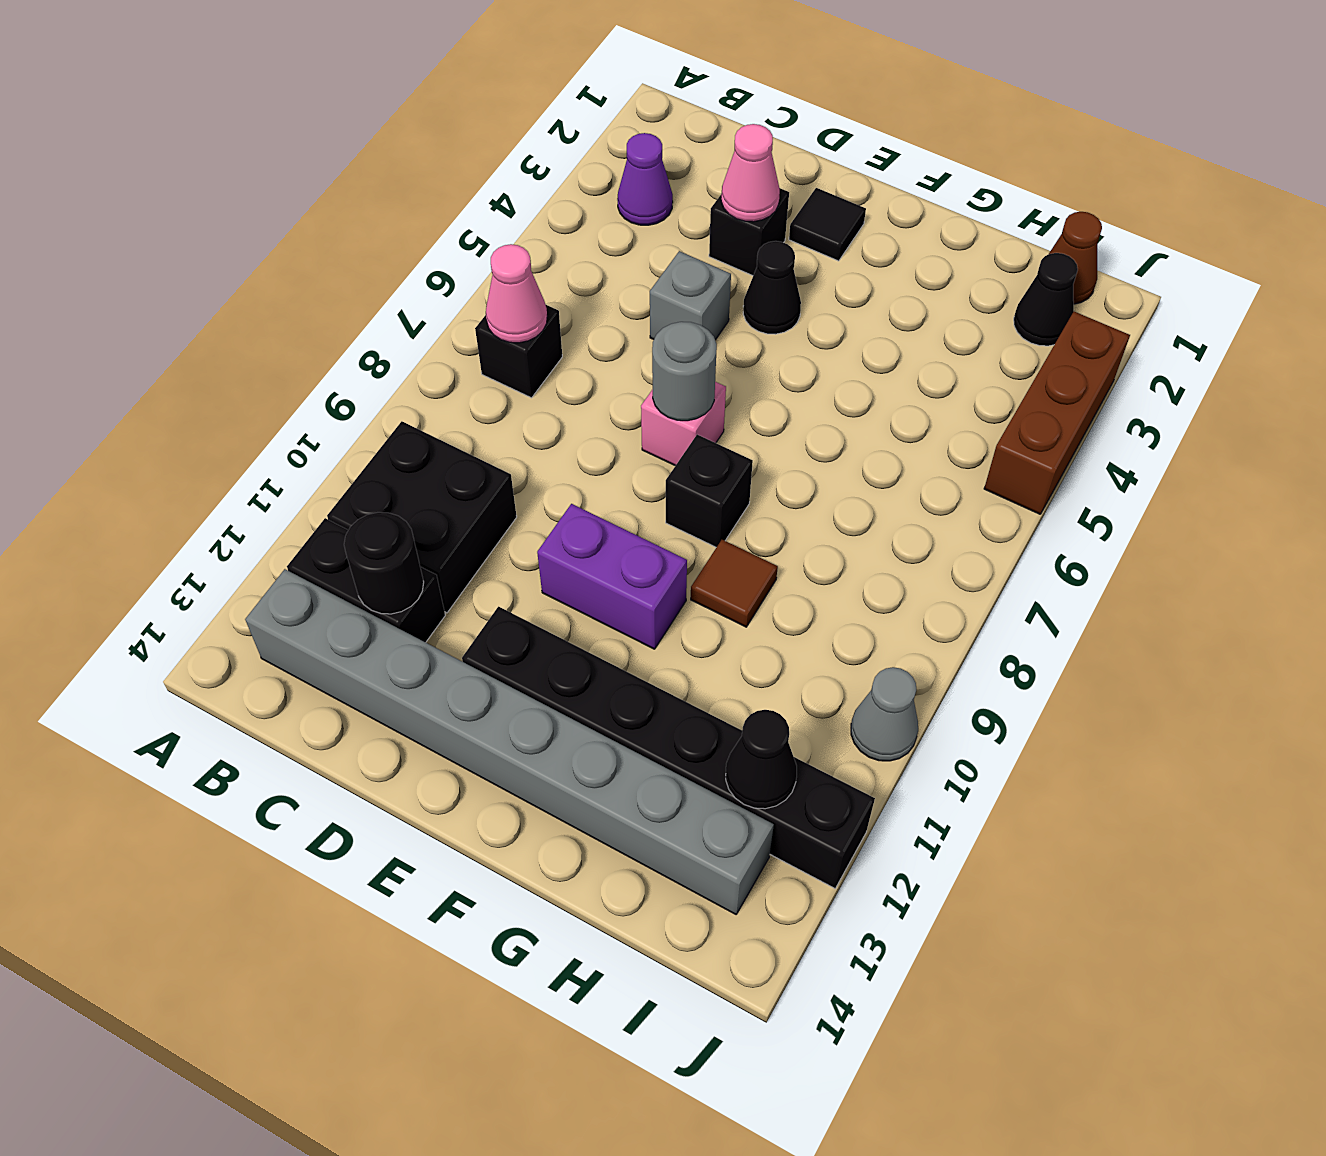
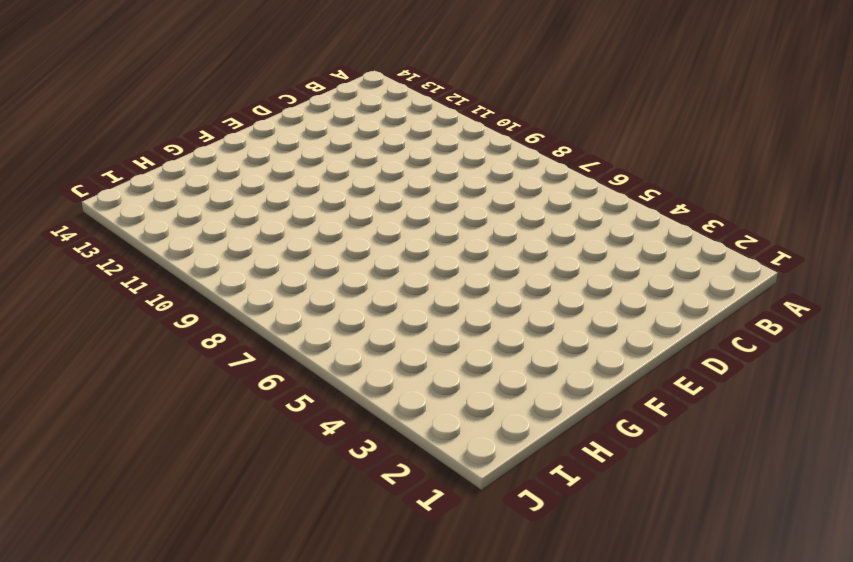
none -> purple 1x1 cone [617,133,673,225]
none -> black 1x1 brick [475,305,562,398]
none -> black 2x2 brick [327,421,517,613]

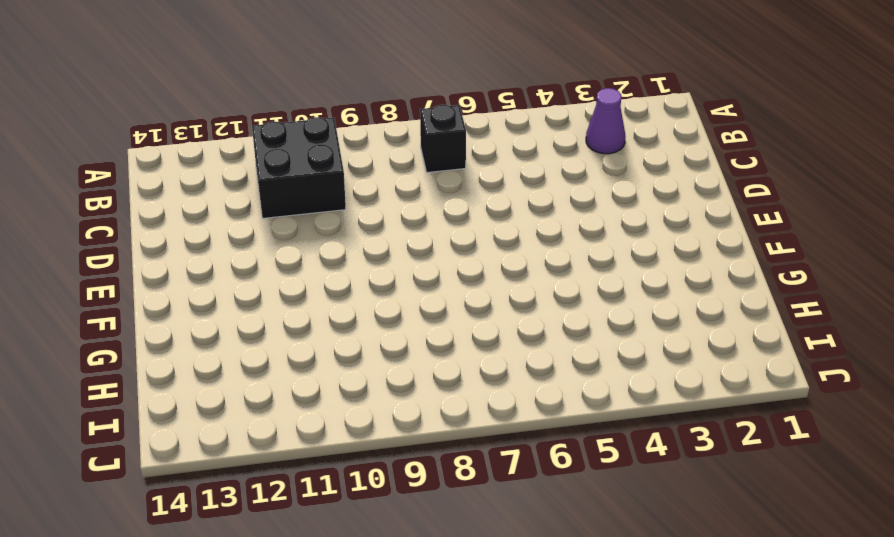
none -> black 1x2 brick [287,518,445,642]
none -> grey 1x8 brick [245,569,774,914]
none -> black 1x1 brick [709,188,789,276]

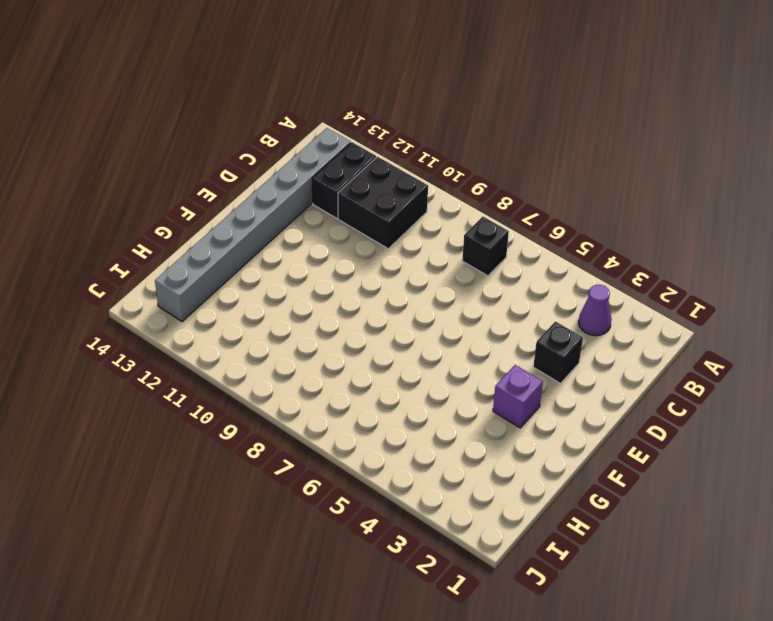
purple 1x1 brick [493,365,543,428] -> none
none -> grey 1x1 brick [650,251,731,340]
none -> black 1x1 tile [789,188,866,261]
none -> black 1x1 cone [743,241,801,334]

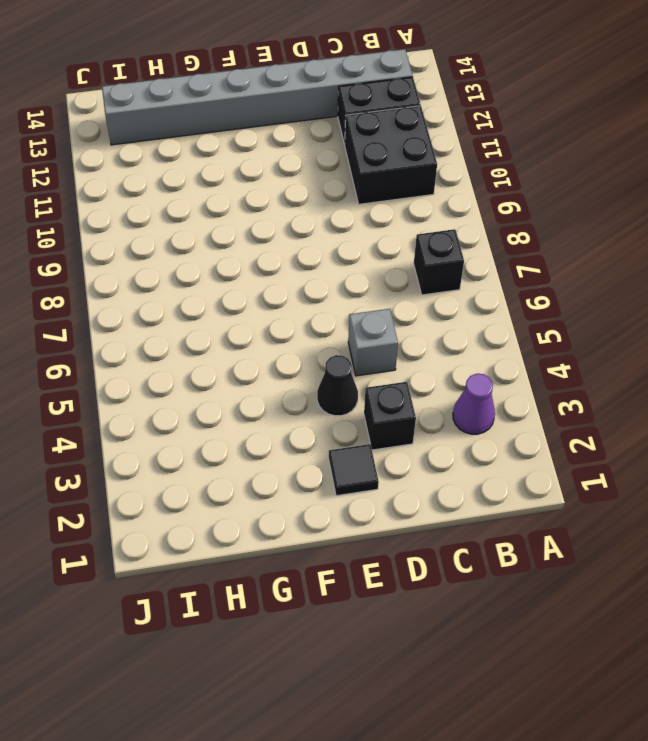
none -> pink 1x1 brick [641,382,726,466]
none -> purple 1x2 brick [537,504,687,649]
none -> black 1x6 brick [462,607,875,888]

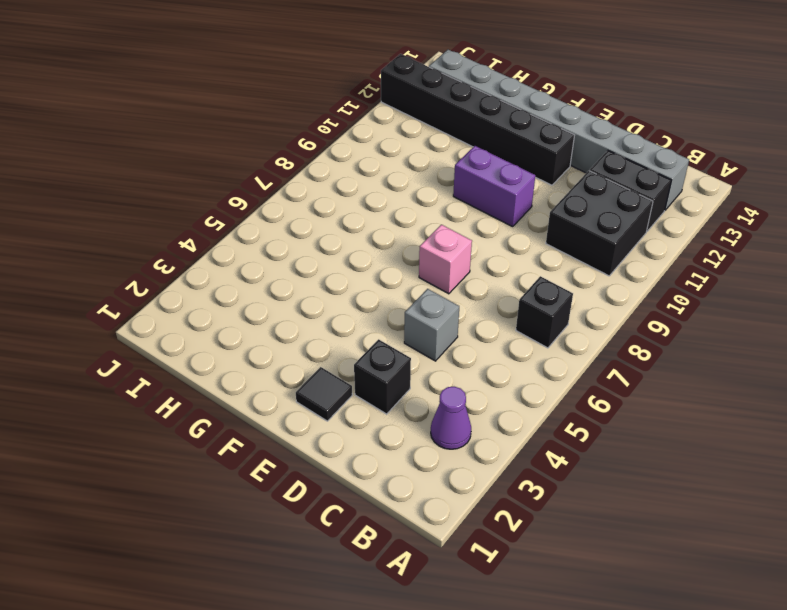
none -> black 1x1 cone [743,241,801,334]
none -> black 1x1 brick [666,435,753,547]
none -> brown 1x1 tile [691,540,778,627]

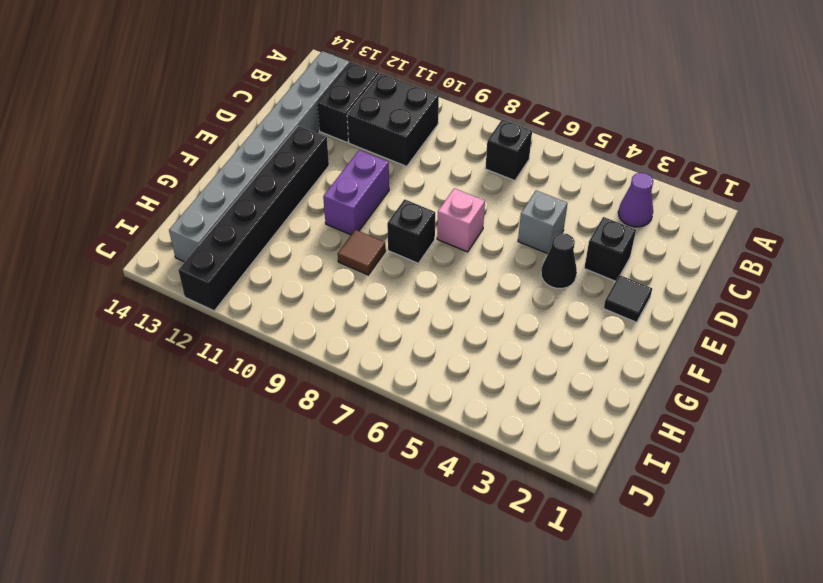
none -> brown 1x1 cone [1049,212,1102,304]
none -> black 1x1 cone [1014,253,1078,346]
none -> brown 1x3 brick [984,312,1130,514]

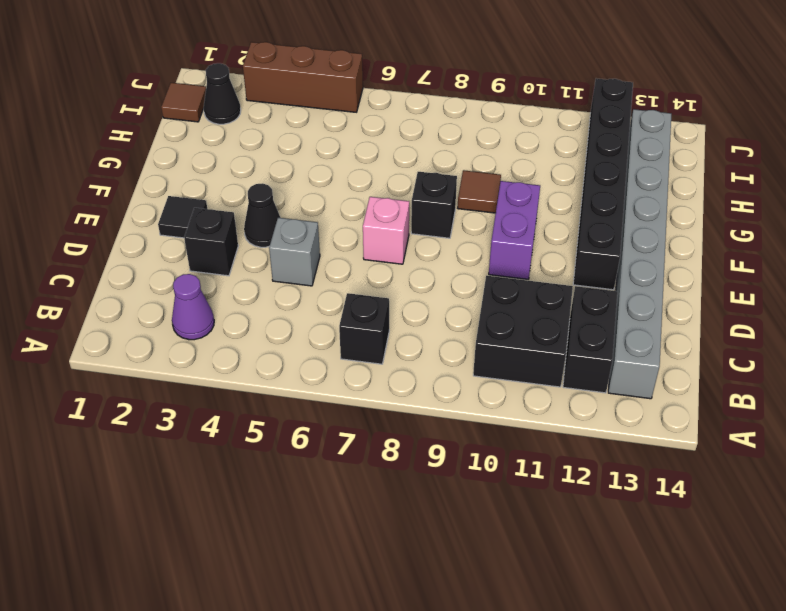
brown 1x1 tile [161,83,206,122] -> brown 1x1 cone [1049,212,1102,304]
none -> grey 1x1 cone [851,667,918,761]
none -> pink 1x1 cone [486,244,547,343]
none -> black 1x1 round brick [344,512,424,614]

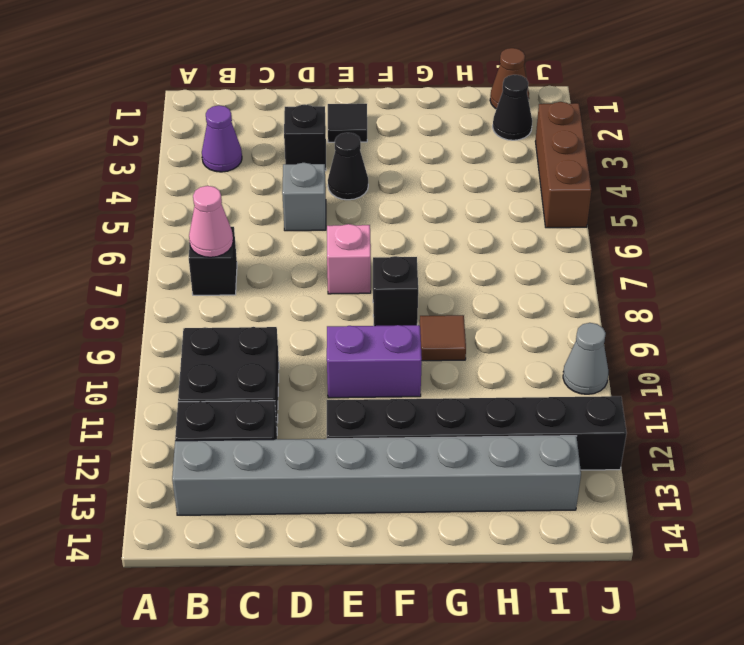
none -> black 1x1 round brick [344,512,424,614]
none -> pink 1x1 cone [721,124,780,222]
none -> grey 1x1 round brick [652,322,717,421]

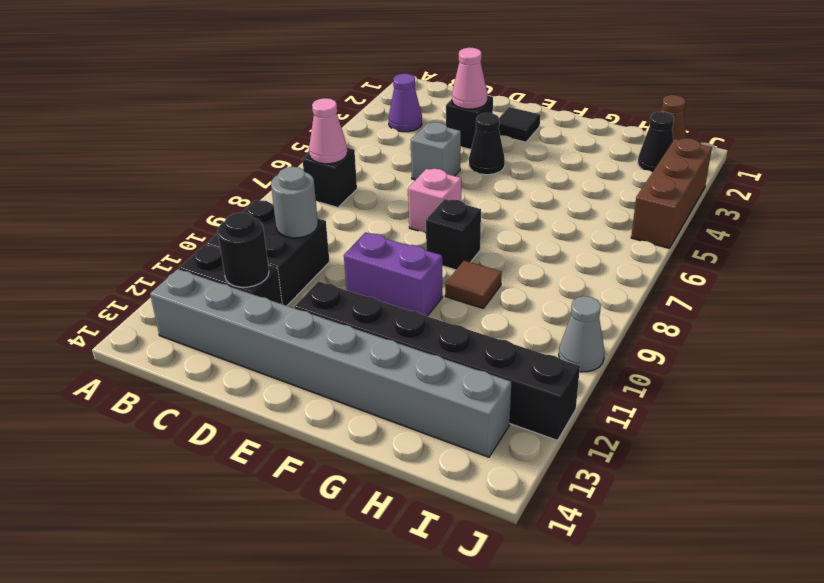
grey 1x1 round brick [271,167,318,238] -> grey 1x1 round brick moved to [652,322,717,421]
none -> black 1x1 cone [726,710,797,809]

